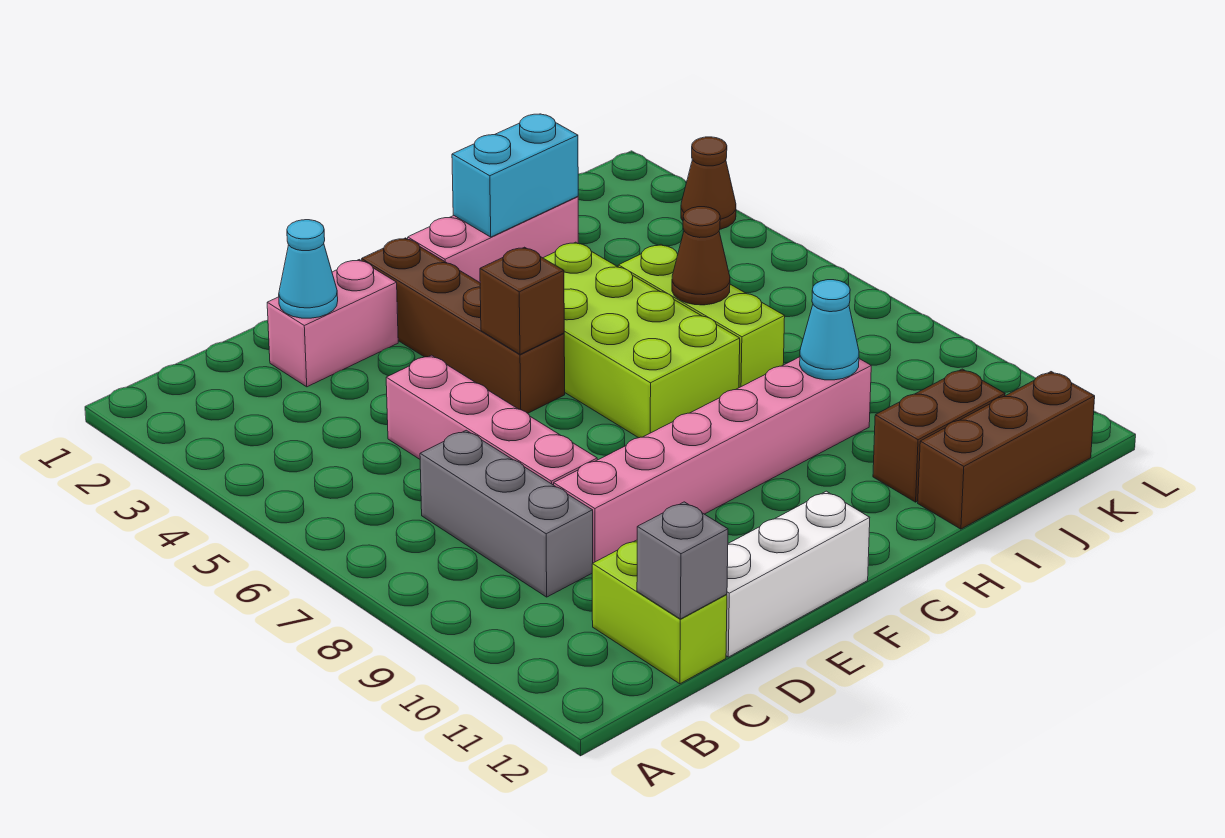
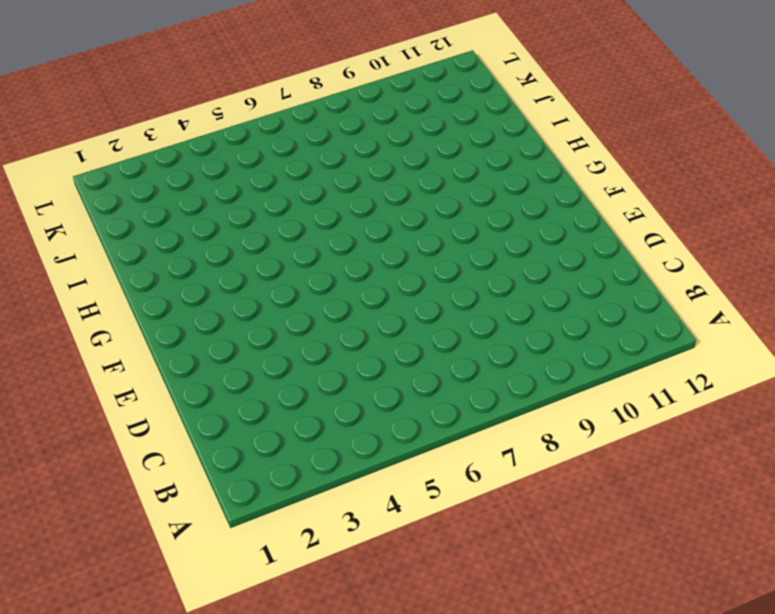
none -> grey 1x3 brick [420,430,593,597]
none -> lime 1x2 brick [592,540,727,684]
none -> pink 1x2 brick [267,260,398,387]

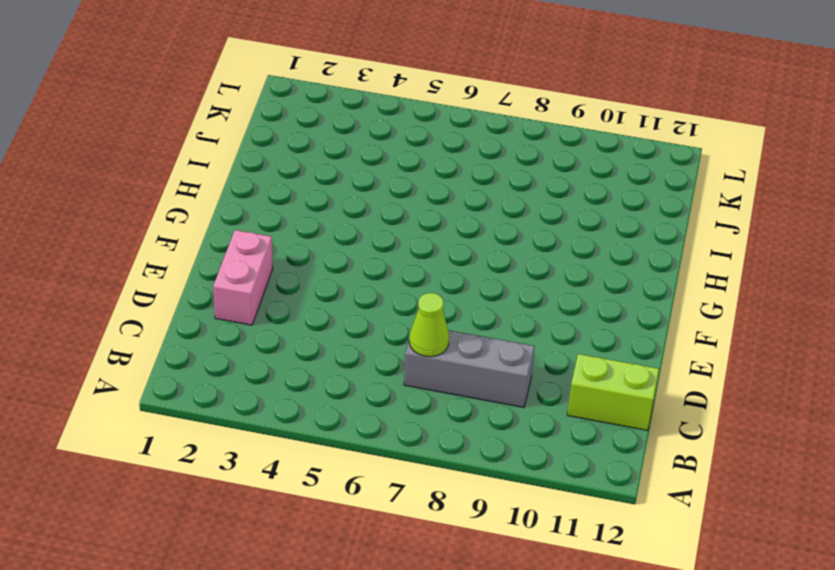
lime 1x1 cone [409,293,449,357] -> none
none -> pink 1x4 brick [386,355,597,485]
none -> pink 1x6 brick [554,357,871,563]
none -> white 1x3 brick [726,491,870,657]

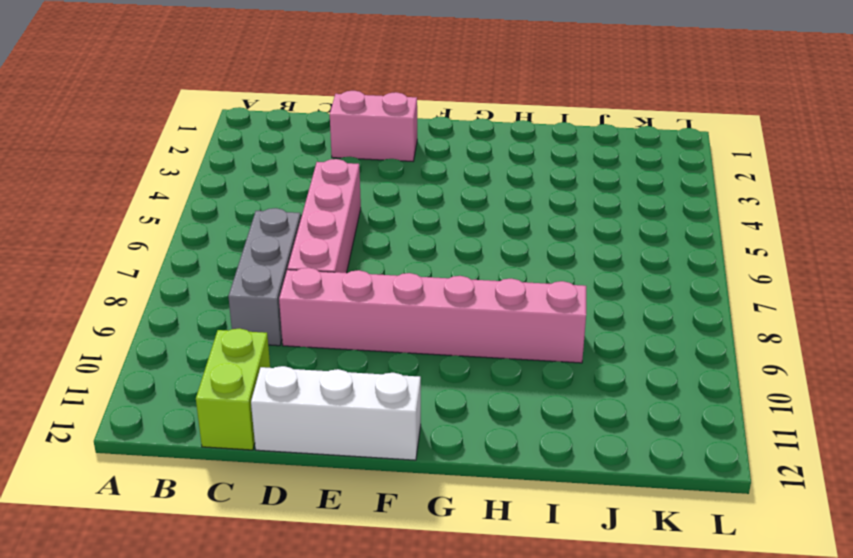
none -> brown 1x4 brick [362,238,565,413]
none -> pink 1x3 brick [408,196,578,282]
none -> lime 2x4 brick [544,242,740,438]

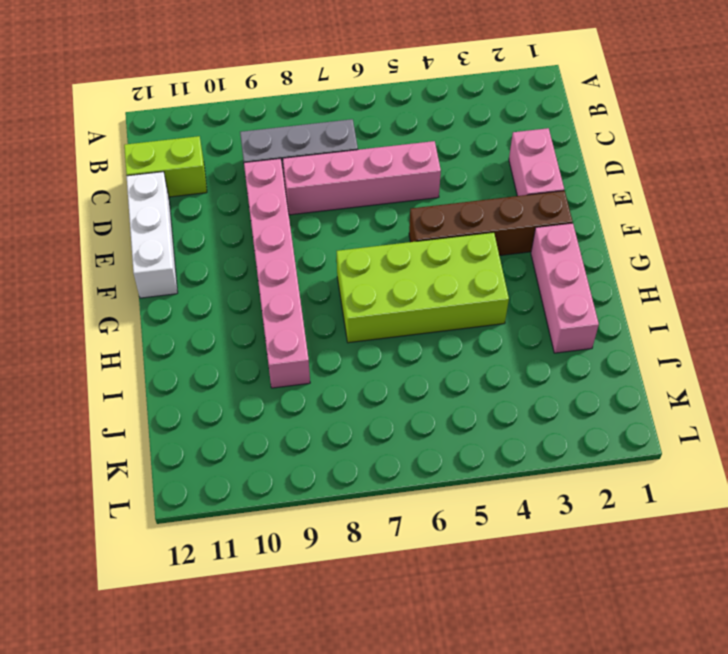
none -> lime 1x3 brick [618,245,785,388]
none -> brown 1x2 brick [873,369,1005,502]
none -> brown 1x3 brick [918,372,1095,529]

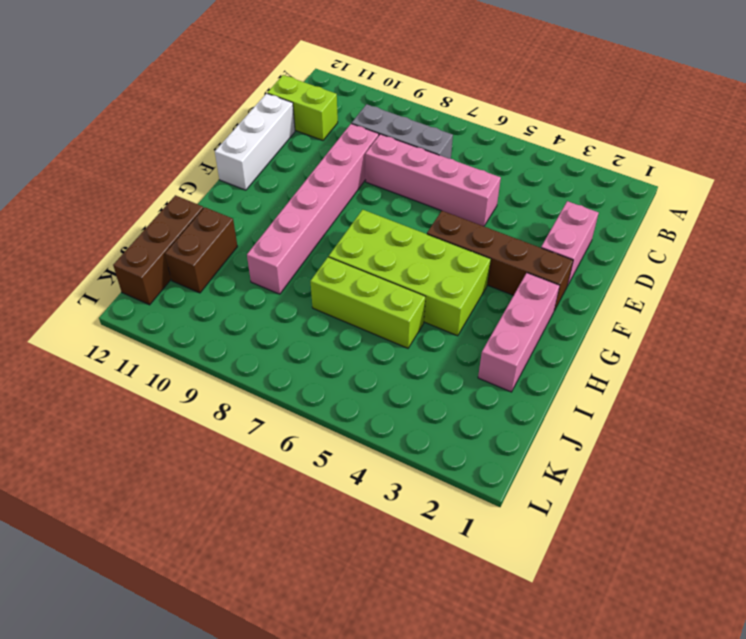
none -> brown 1x1 cone [681,137,736,229]
none -> grey 1x1 brick [637,502,728,619]
none -> cyan 1x1 cone [279,220,338,318]

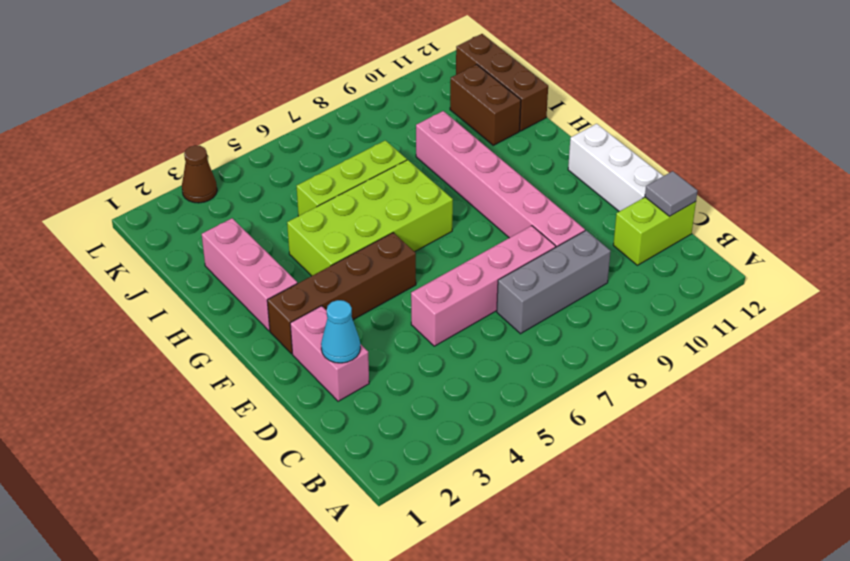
grey 1x1 tile [645,171,697,216] -> grey 1x1 brick [637,502,728,619]
none -> brown 1x1 brick [480,247,564,354]
none -> cyan 1x2 brick [452,114,578,237]
none -> brown 1x1 cone [672,207,730,305]

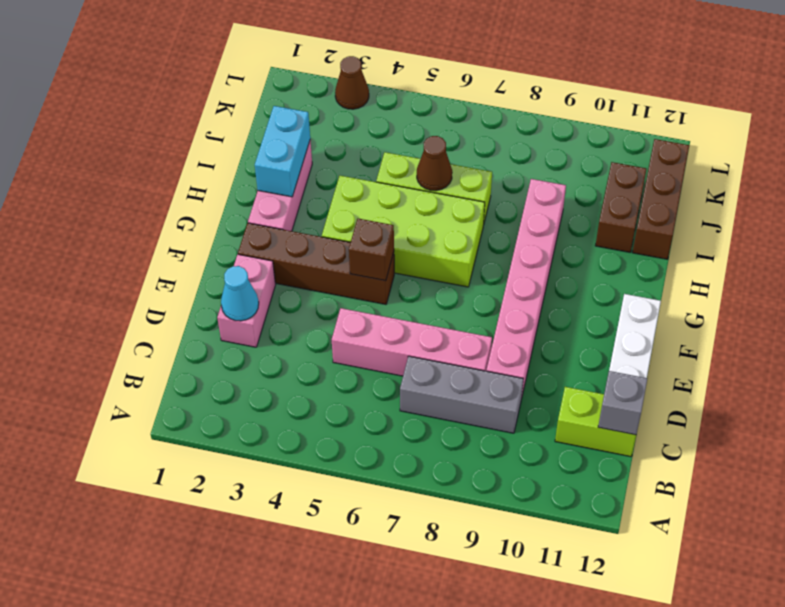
none -> cyan 1x1 cone [800,280,859,380]

